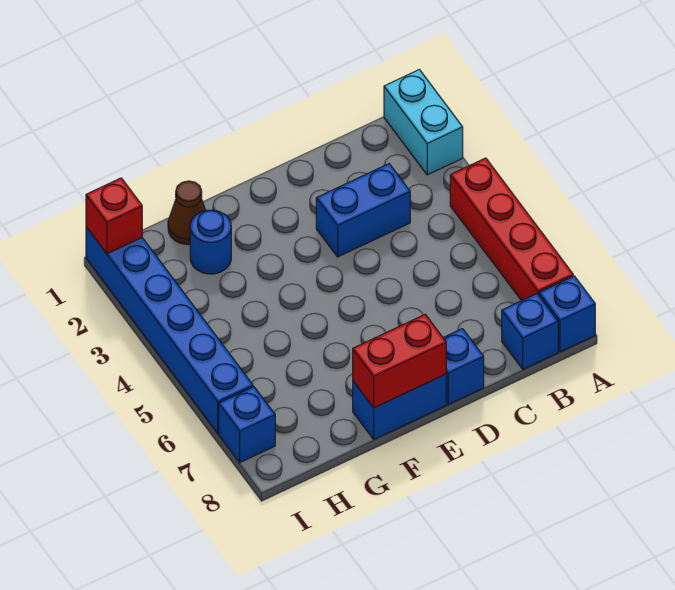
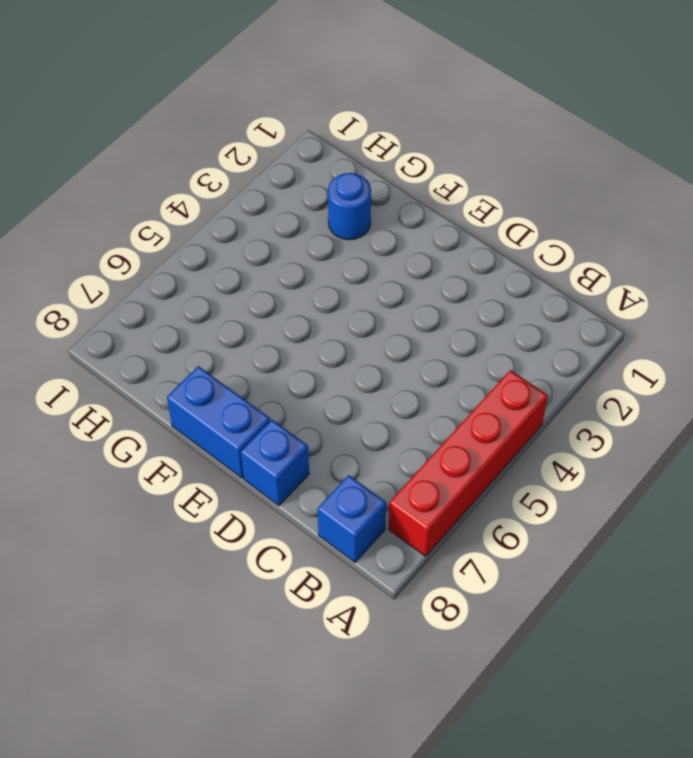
none -> cyan 1x2 brick [384,70,463,175]
none -> blue 1x1 brick [539,276,595,352]
none -> blue 1x2 brick [316,164,410,257]

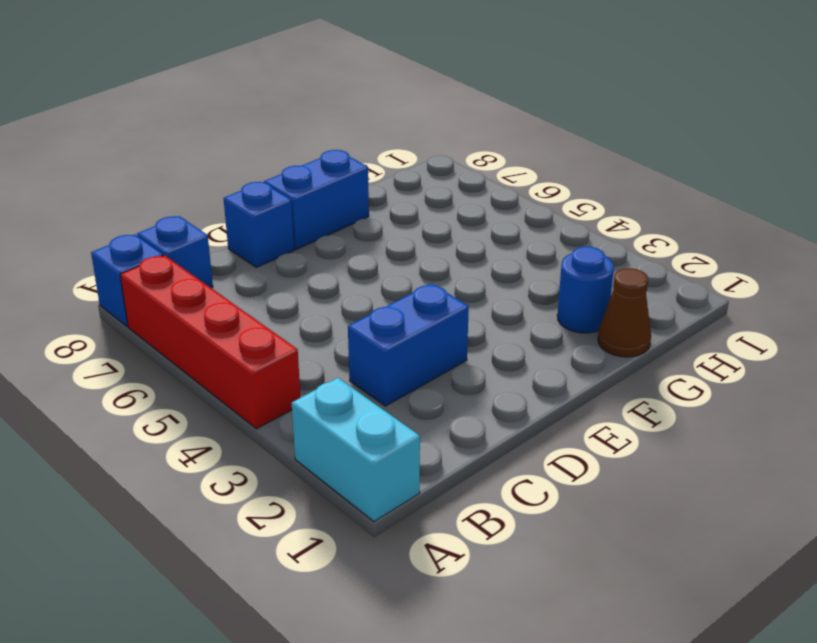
none -> blue 1x6 brick [86,227,253,433]
none -> blue 1x1 brick [219,387,275,462]
none -> red 1x2 brick [353,315,446,408]

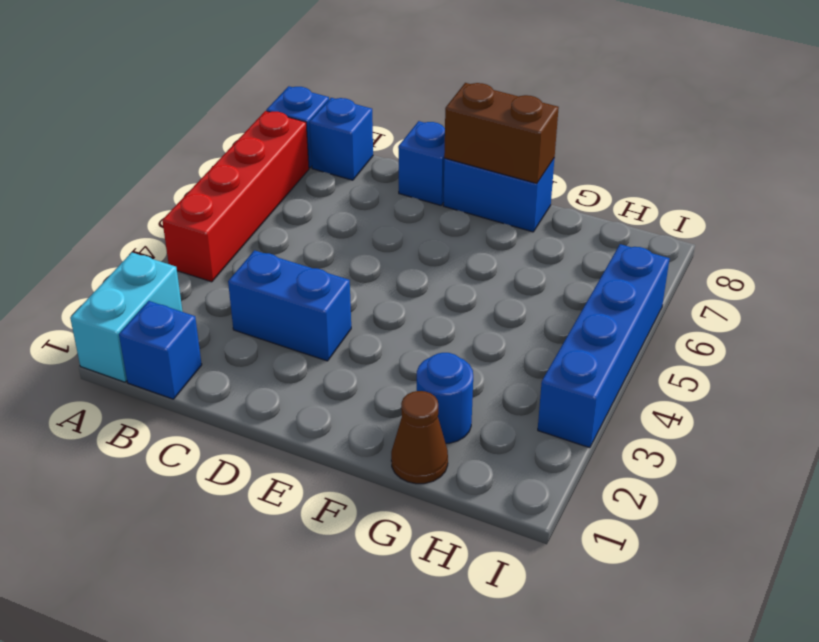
blue 1x1 brick [119,301,202,399] -> blue 1x1 brick moved to [219,387,275,462]
brown 1x2 brick [444,83,559,183] -> red 1x2 brick [353,315,446,408]
blue 1x4 brick [538,244,670,448] -> blue 1x6 brick [86,227,253,433]
none -> red 1x1 brick [86,178,142,254]

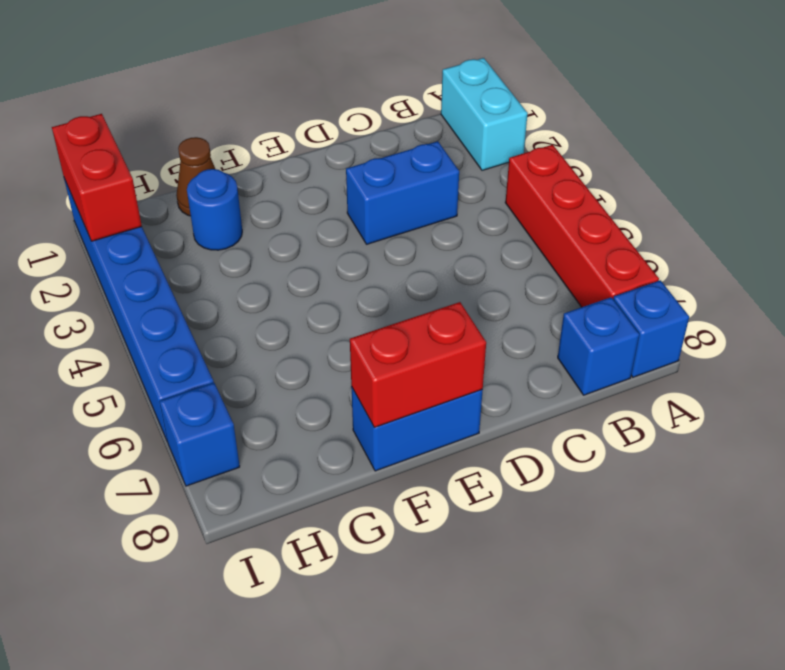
red 1x2 brick [52,114,142,241] -> red 1x1 brick [86,178,142,254]
none -> blue 1x1 brick [443,329,484,404]

